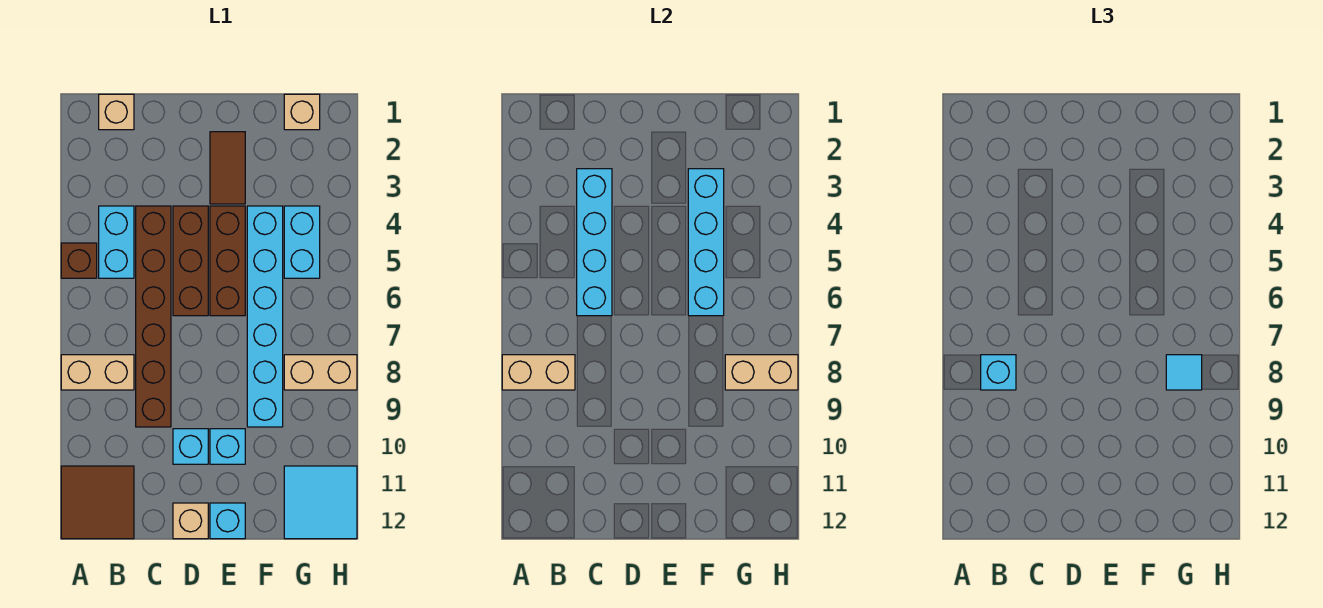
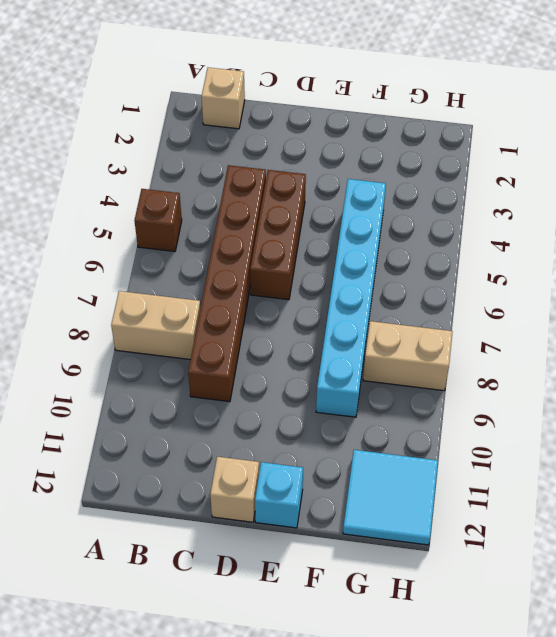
none -> brown 2x2 tile [61,466,134,539]
none -> cyan 1x2 brick [99,206,134,278]
none -> cyan 1x1 brick [173,429,208,464]

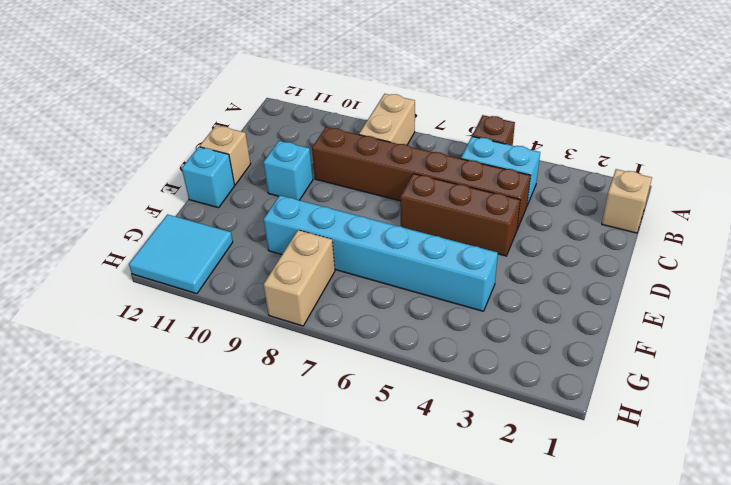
none -> brown 2x2 tile [61,466,134,539]
none -> brown 1x2 tile [210,132,245,204]
none -> brown 1x3 brick [210,206,245,316]

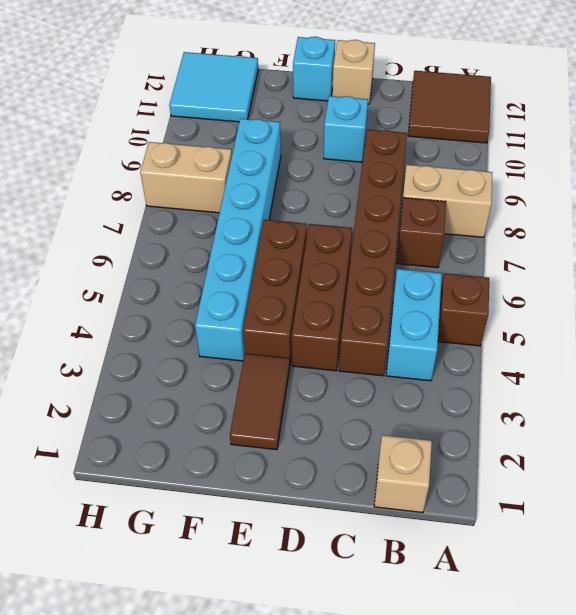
brown 1x1 brick [397,198,446,268] -> none
none -> cyan 1x1 brick [210,429,245,464]
none -> tan 1x1 brick [284,94,320,130]
none -> cyan 1x2 brick [284,206,320,278]

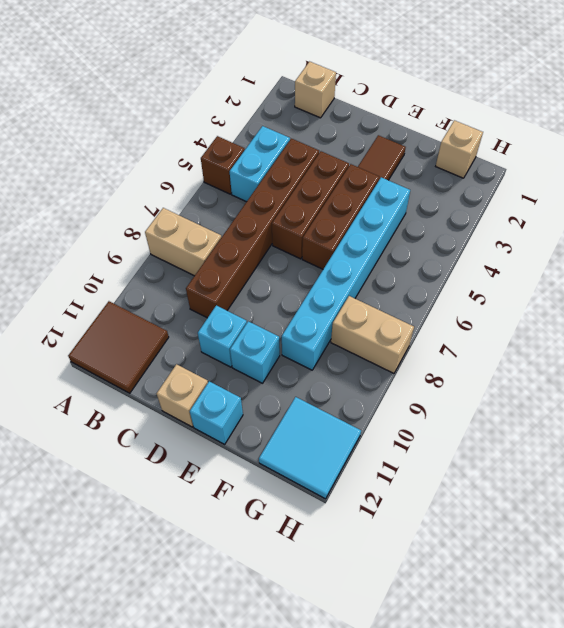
none -> cyan 1x2 brick [284,206,320,278]
none -> tan 1x2 brick [502,355,575,390]
none -> cyan 1x4 brick [577,169,612,316]

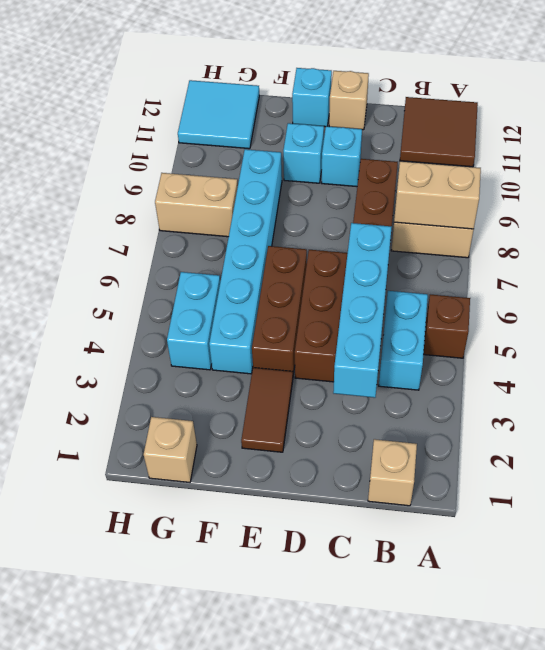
none -> cyan 1x4 brick [688,169,724,316]
none -> tan 1x2 brick [725,355,798,390]
none -> cyan 1x1 brick [981,355,1016,390]

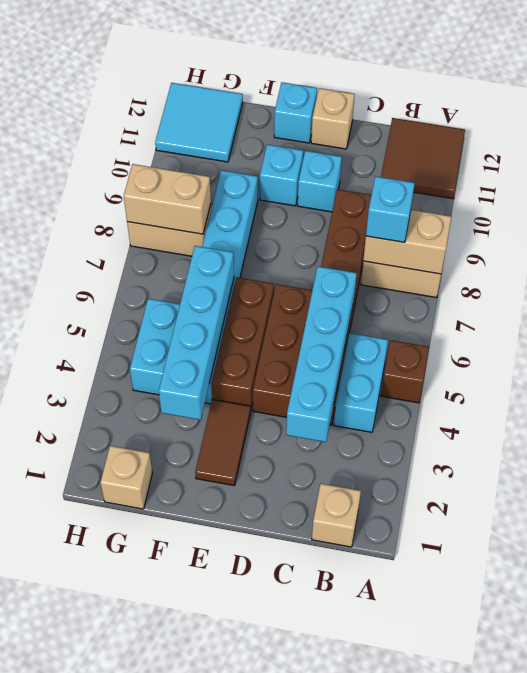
none -> cyan 1x1 tile [1166,355,1202,390]

